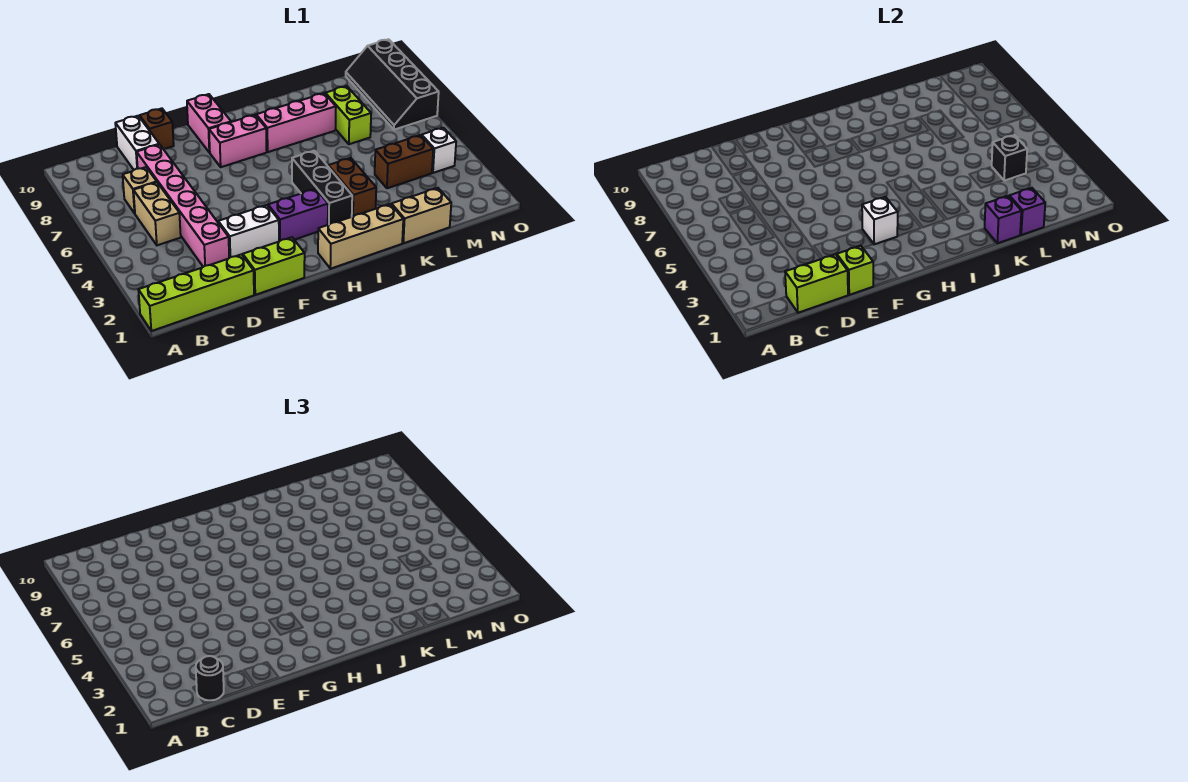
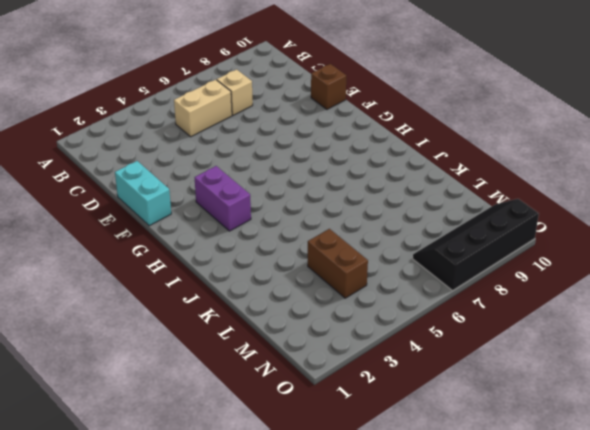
cyan 1x2 brick [115,161,171,226] -> lime 1x2 brick [243,237,305,295]
none -> lime 1x4 brick [138,254,254,331]
none -> pink 1x6 brick [137,144,229,267]
none -> white 1x2 brick [115,116,159,170]

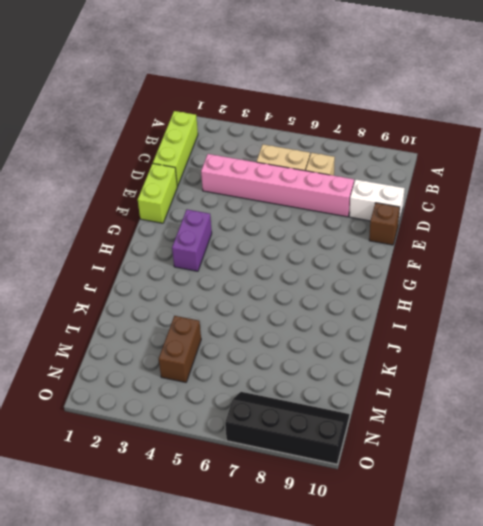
lime 1x3 brick [153,111,198,186] -> lime 1x4 brick [138,254,254,331]
none -> white 1x2 brick [218,205,279,258]
none -> pink 1x2 brick [209,115,267,167]
none -> pink 1x2 brick [187,94,231,153]

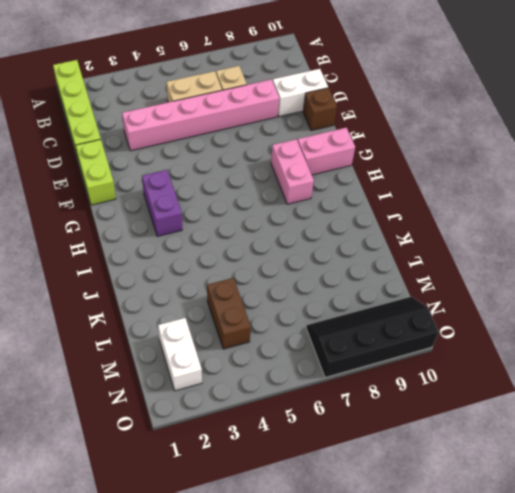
white 1x2 brick [158,318,202,391] -> white 1x2 brick moved to [218,205,279,258]
none -> tan 1x3 brick [318,204,403,269]
none -> black 1x3 brick [292,151,352,225]
none -> pink 1x3 brick [256,93,336,152]

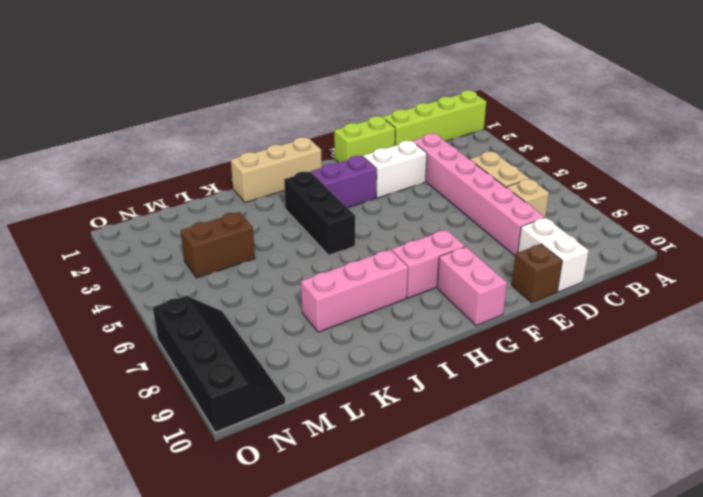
none -> brown 1x2 brick [328,158,376,217]
none -> tan 1x2 brick [391,188,451,243]
none -> lime 1x2 brick [325,86,371,144]

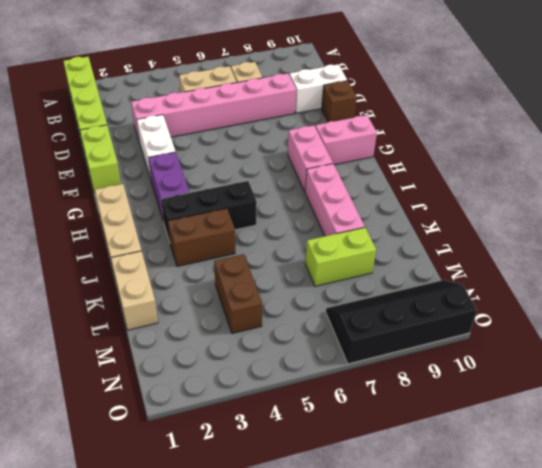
none -> white 1x1 brick [422,128,456,173]
none -> lime 1x2 brick [785,254,848,313]
none -> lime 1x1 brick [837,246,873,295]

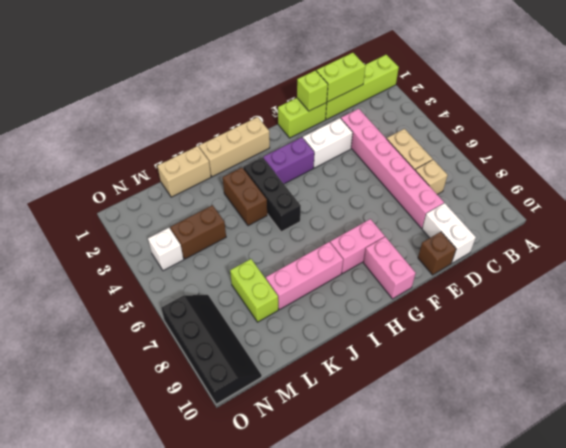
none -> white 1x1 brick [862,197,898,244]
none -> purple 1x1 brick [985,196,1021,243]
none -> purple 1x1 brick [1009,188,1045,235]

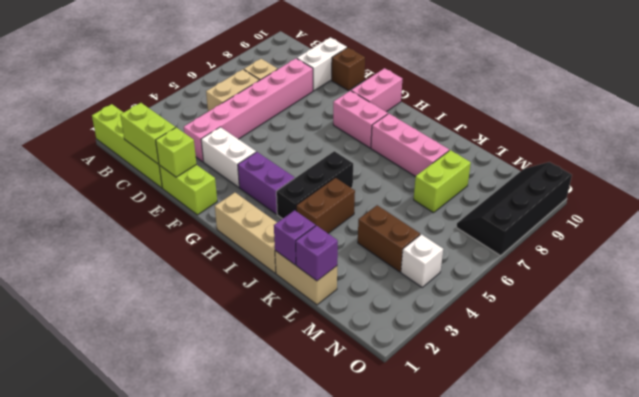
none -> white 1x1 brick [862,197,898,244]
none -> black 1x1 brick [992,135,1027,181]
none -> black 1x1 round brick [196,656,224,700]

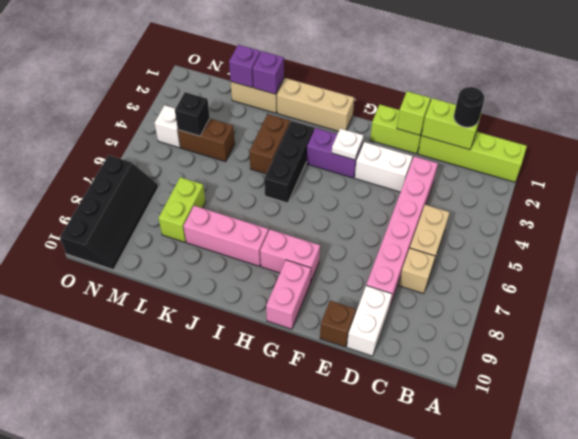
white 1x1 plate [332,128,364,160] -> white 1x1 brick [862,197,898,244]

